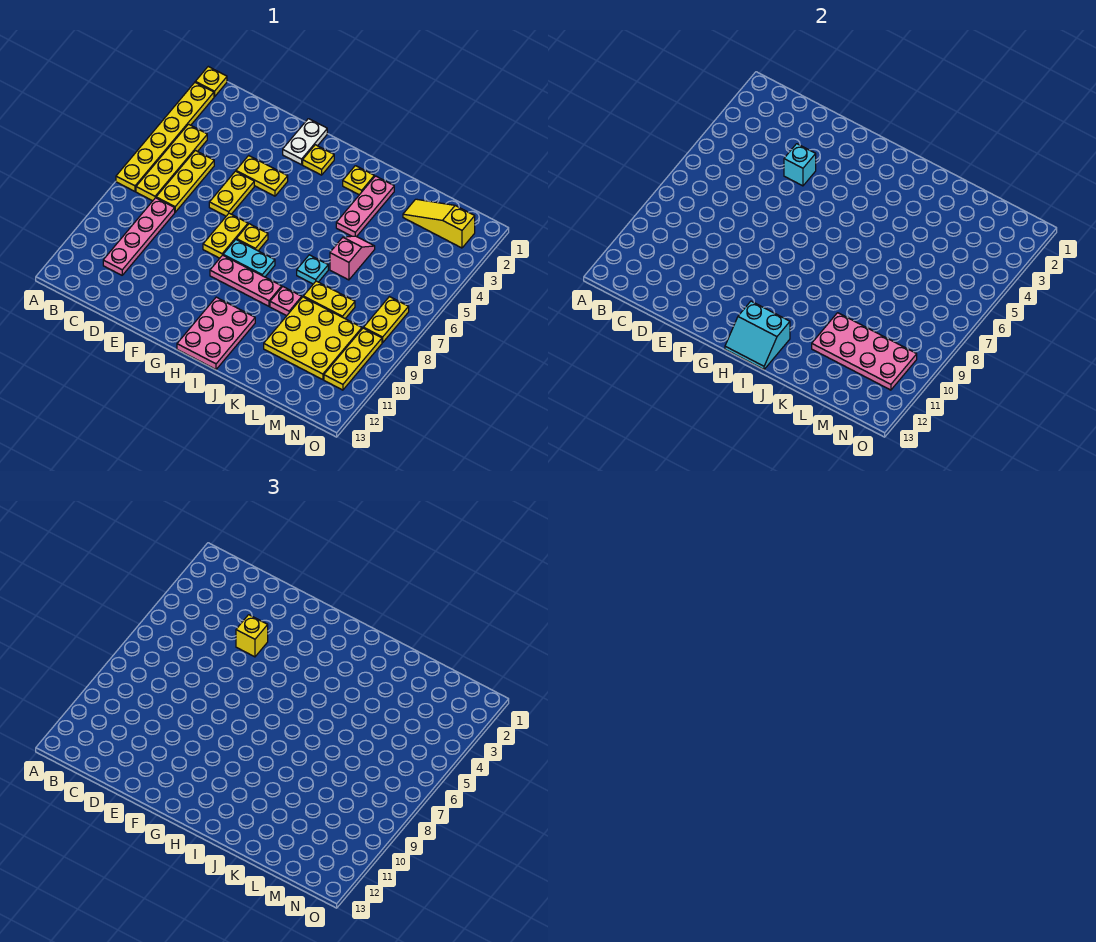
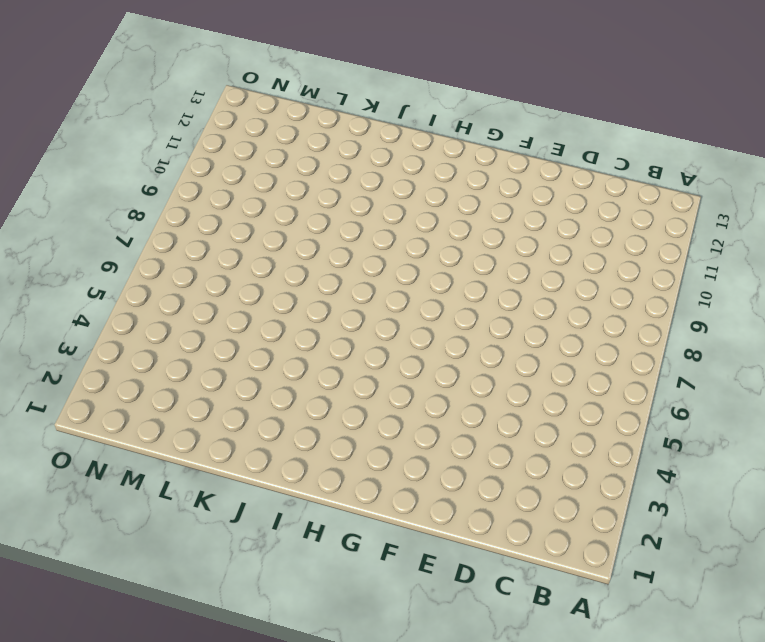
none -> yellow 1x1 plate [195,67,227,97]
none -> yellow 1x6 plate [116,83,214,191]
none -> yellow 1x4 plate [136,124,207,201]

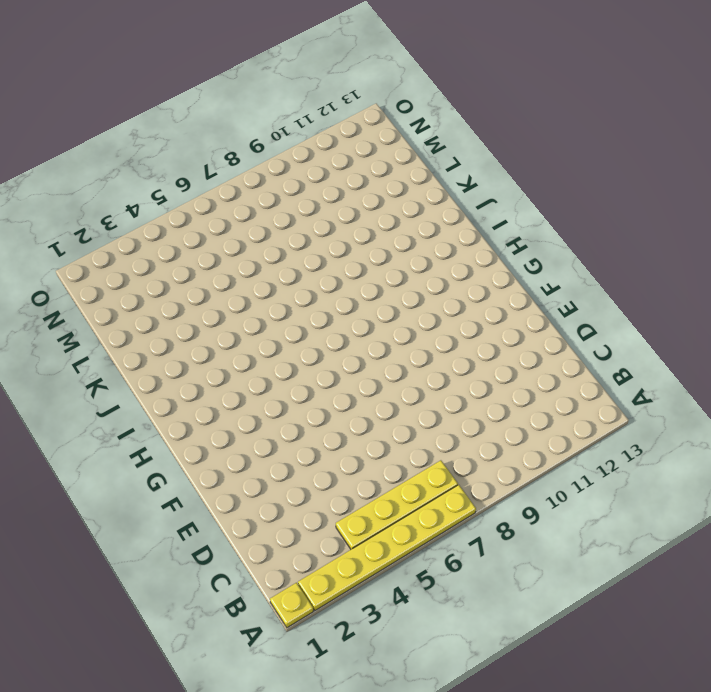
none -> yellow 1x3 plate [156,150,214,212]
none -> pink 1x4 plate [103,198,175,275]
none -> yellow 1x2 plate [236,156,288,196]

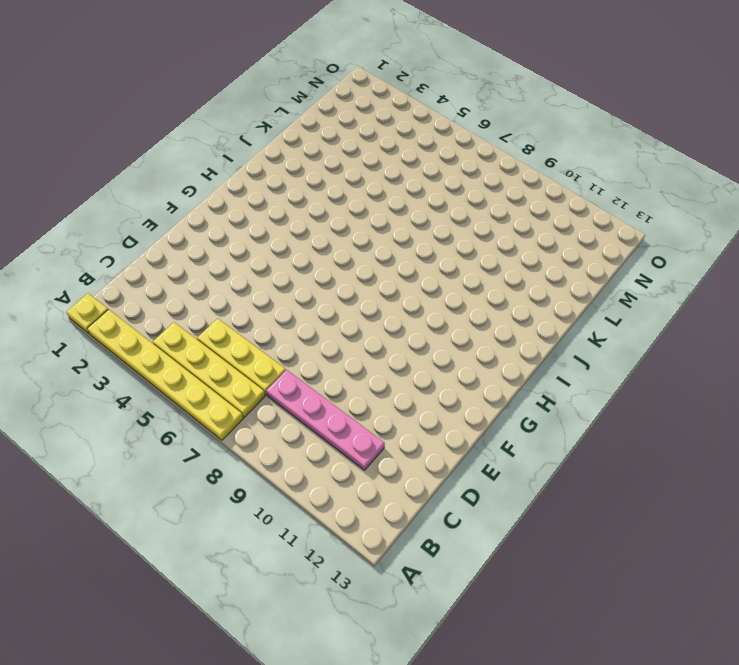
none -> yellow 1x2 plate [236,156,288,196]
none -> yellow 1x2 plate [209,171,254,216]
none -> white 1x2 plate [283,119,327,165]

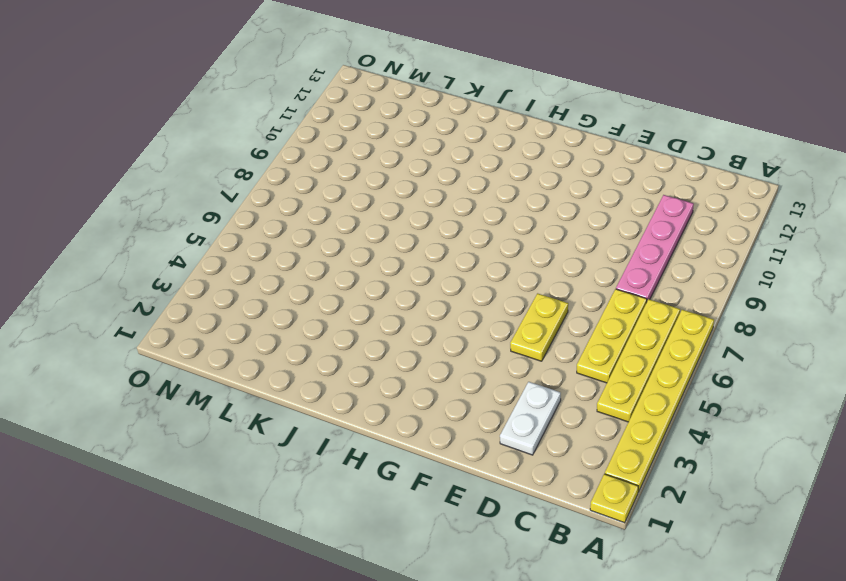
white 1x2 plate [500,382,561,455] -> white 1x2 plate moved to [283,119,327,165]
none -> yellow 1x2 plate [236,156,288,196]
none -> yellow 1x2 plate [203,213,248,258]
none -> yellow 1x1 plate [303,145,334,175]

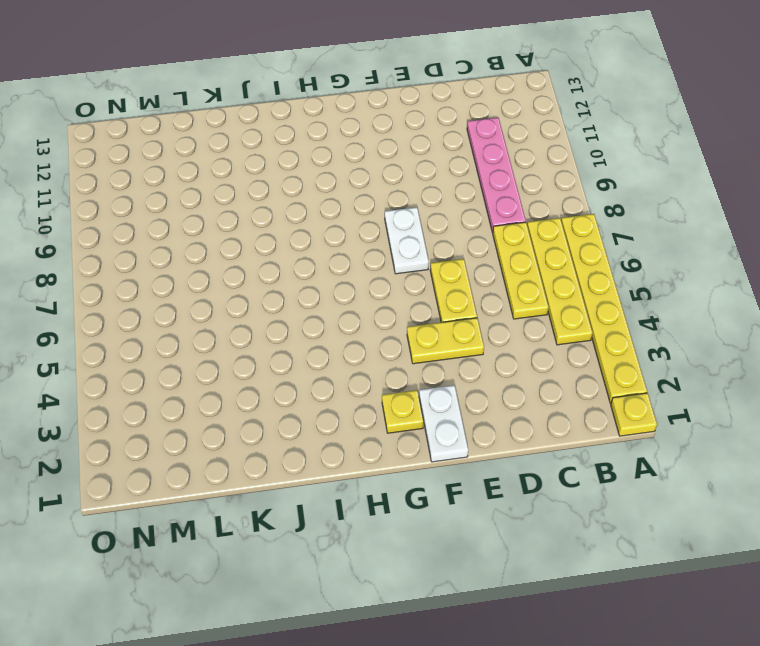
white 1x2 plate [385,207,429,274] -> yellow 1x2 plate [203,213,248,258]
none -> yellow 1x1 plate [236,224,268,251]
none -> cyan 1x2 plate [223,240,275,277]
none -> pink 1x3 plate [210,255,282,306]

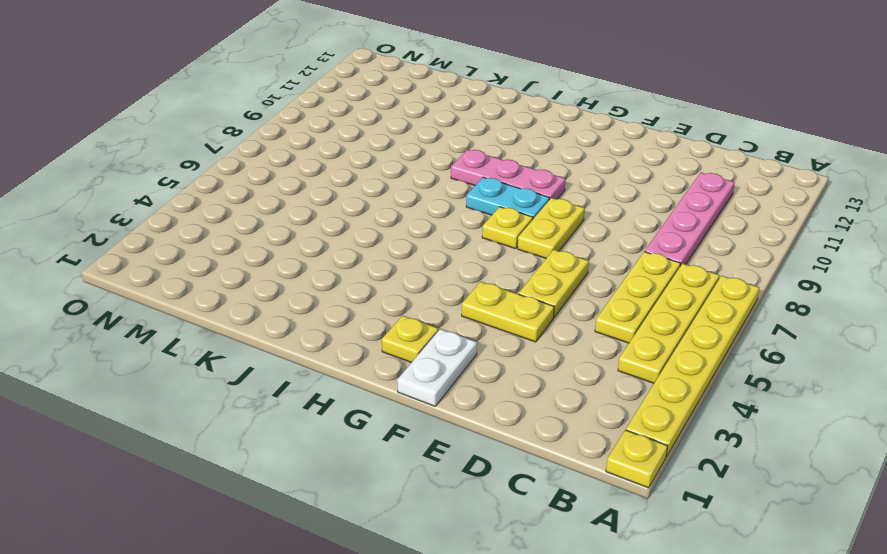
none -> pink 2x3 plate [177,297,255,369]
none -> yellow 1x1 plate [343,166,374,195]
none -> pink 1x3 plate [336,176,394,237]

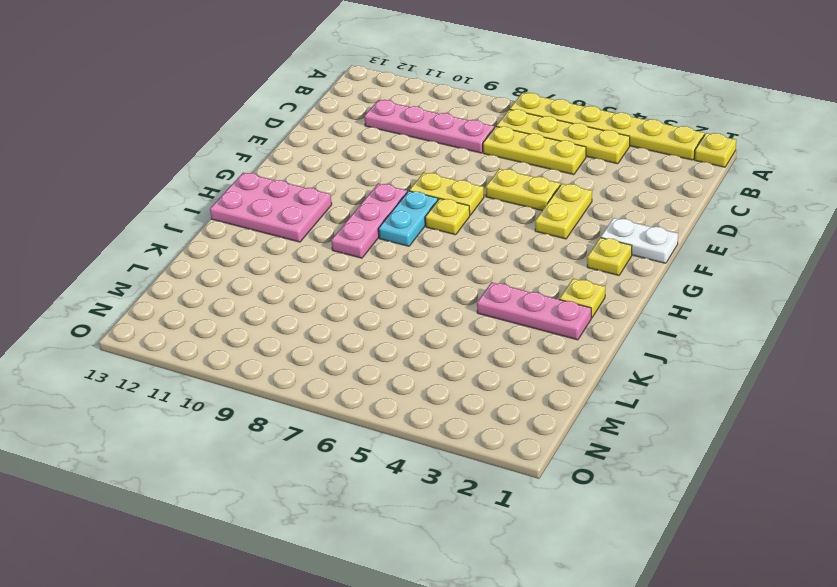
none -> cyan 1x1 plate [297,255,328,284]
none -> pink 1x1 plate [270,287,302,316]
none -> pink 1x2 slope [330,236,375,280]

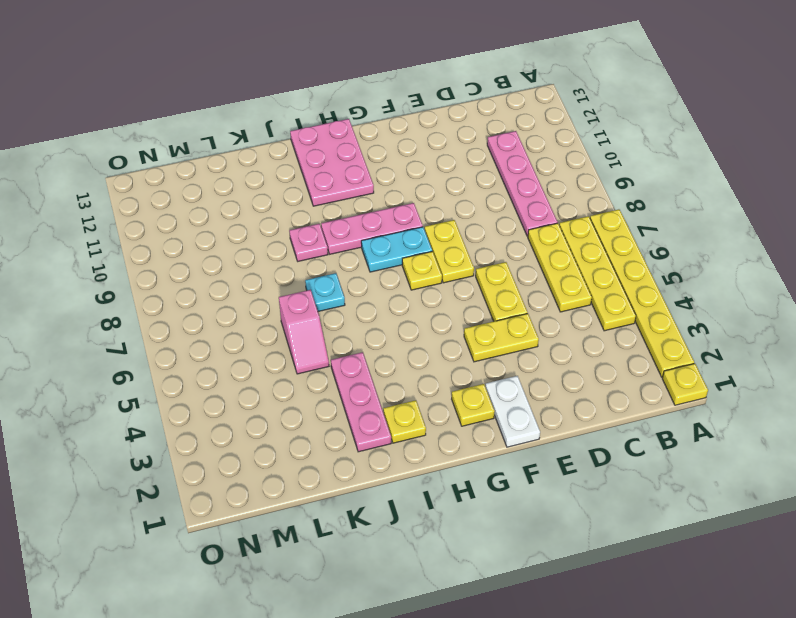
none -> yellow 1x2 plate [303,281,355,319]
none -> yellow 3x3 plate [264,297,362,380]
none -> yellow 1x3 slope [403,199,475,248]

